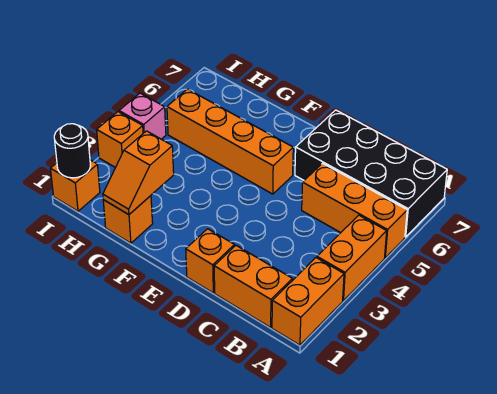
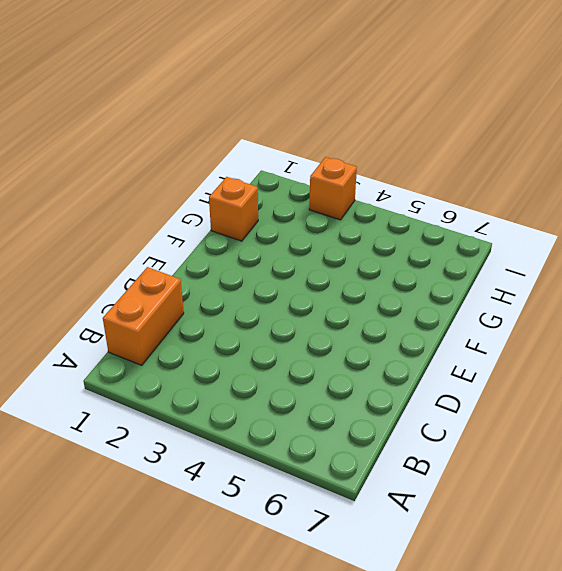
none -> orange 1x2 brick [272,258,344,345]
none -> orange 1x2 brick [317,215,387,301]
none -> orange 1x3 brick [302,163,407,258]

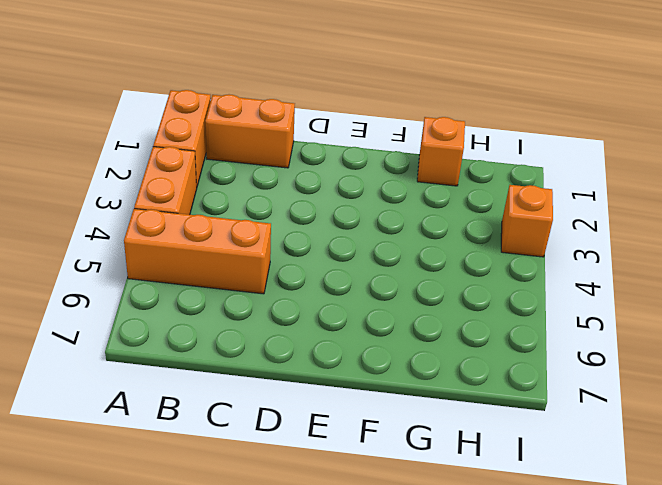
none -> black 2x4 brick [295,110,447,237]
none -> orange 1x1 brick [186,229,235,293]
none -> orange 1x4 brick [167,89,293,194]

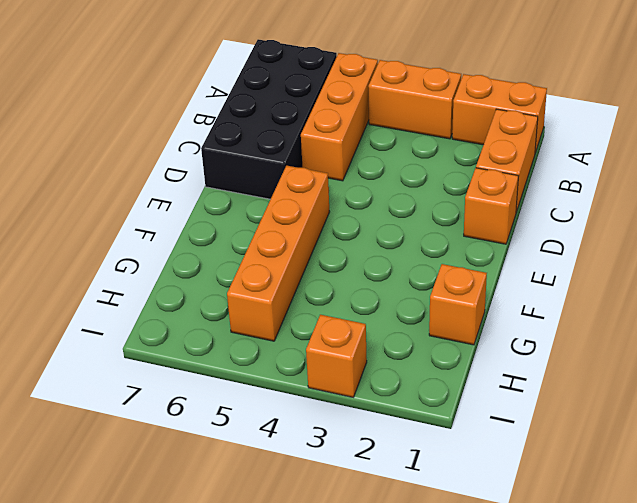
none -> orange 1x1 brick [50,160,100,211]
none -> pink 1x1 brick [119,93,166,139]
none -> orange 1x2 slope [103,131,174,215]

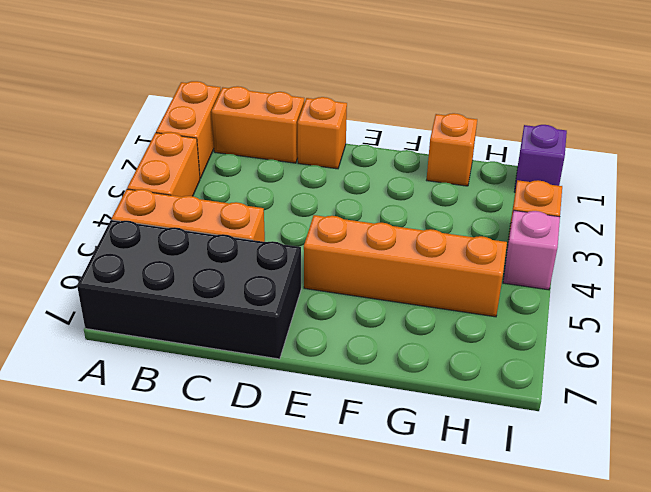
purple 1x1 brick [514,125,567,192] -> orange 1x1 brick [50,160,100,211]
none -> orange 1x2 slope [103,131,174,215]
none -> black 1x1 round brick [54,124,90,178]

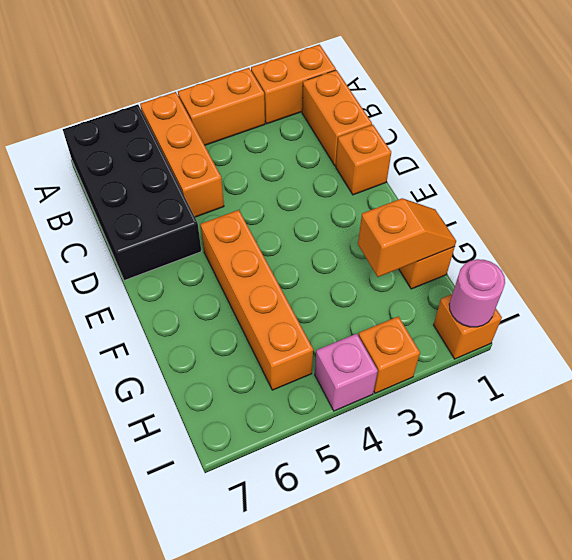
pink 1x1 round brick [449,259,505,327] -> black 1x1 round brick [54,124,90,178]

